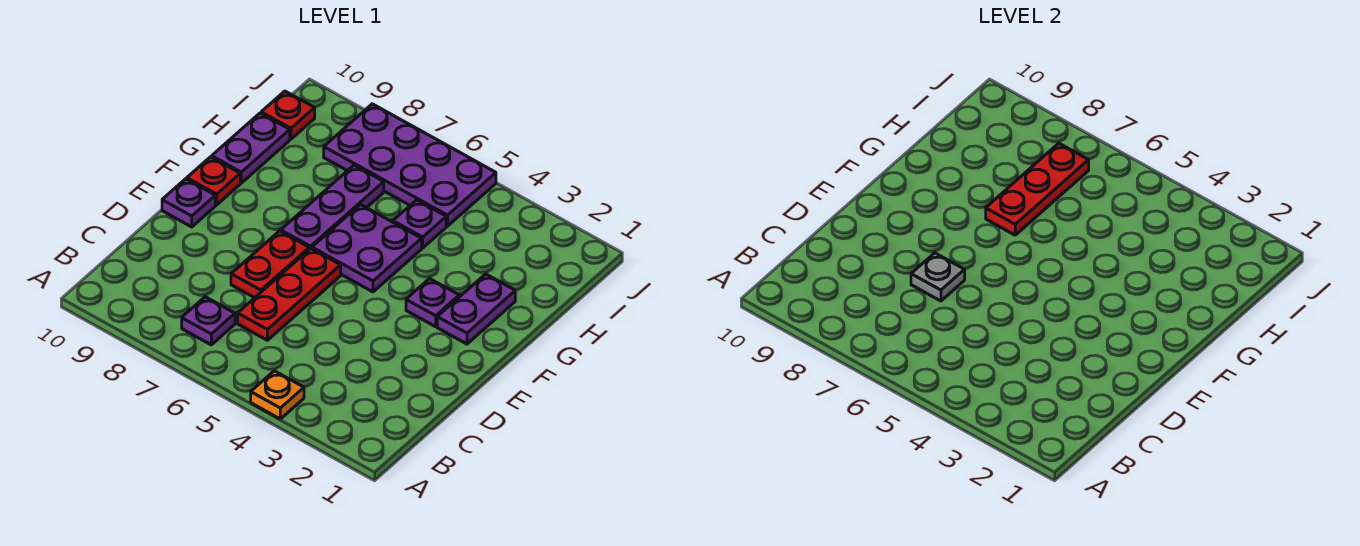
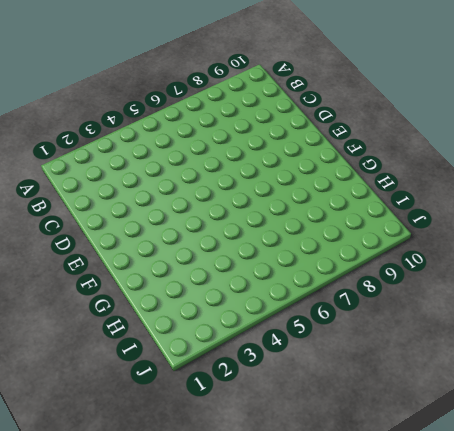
none -> orange 1x1 plate [251,371,304,419]
none -> purple 1x1 plate [182,297,235,345]
none -> red 1x3 plate [238,249,341,340]

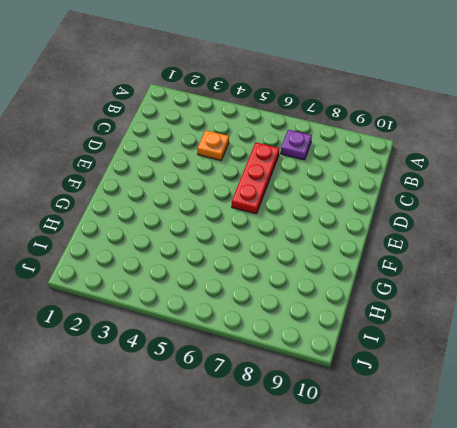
orange 1x1 plate [197,130,229,160] -> orange 1x1 plate moved to [251,371,304,419]
none -> red 1x2 plate [231,231,309,298]
none -> purple 1x1 plate [162,179,215,227]
none -> purple 1x2 plate [437,274,515,344]

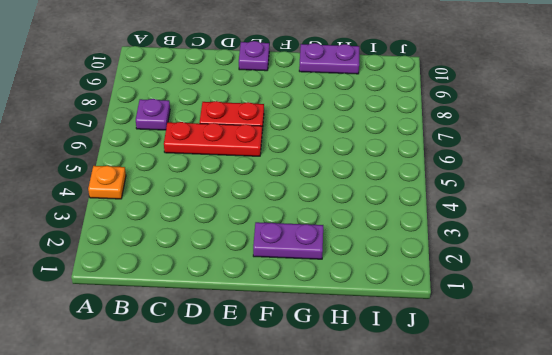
none -> purple 1x1 plate [406,279,459,327]
none -> purple 2x2 plate [312,205,422,292]
none -> purple 1x3 plate [281,165,384,249]

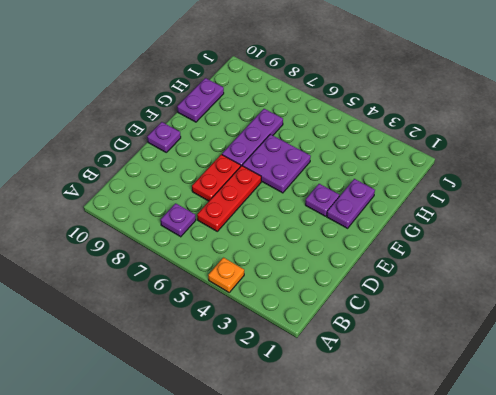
none -> red 1x1 plate [187,157,240,205]
none -> purple 1x1 plate [393,200,446,248]
none -> purple 2x4 plate [324,104,496,226]

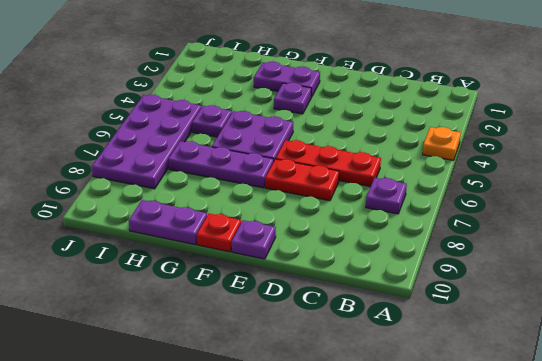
none -> red 1x1 plate [261,91,315,139]
none -> grey 1x1 plate [911,253,965,301]
none -> red 1x3 plate [986,143,1089,235]

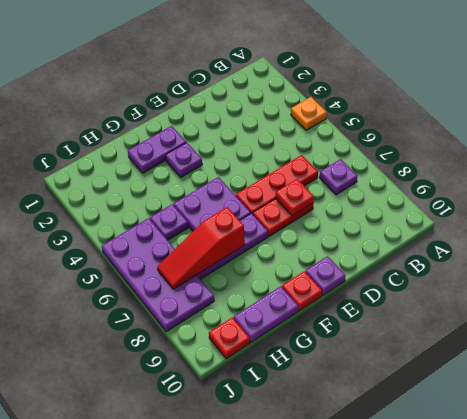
red 1x1 plate [276,179,314,216] -> grey 1x1 plate [911,253,965,301]
red 1x3 slope [157,207,245,289] -> red 1x3 plate [986,143,1089,235]

